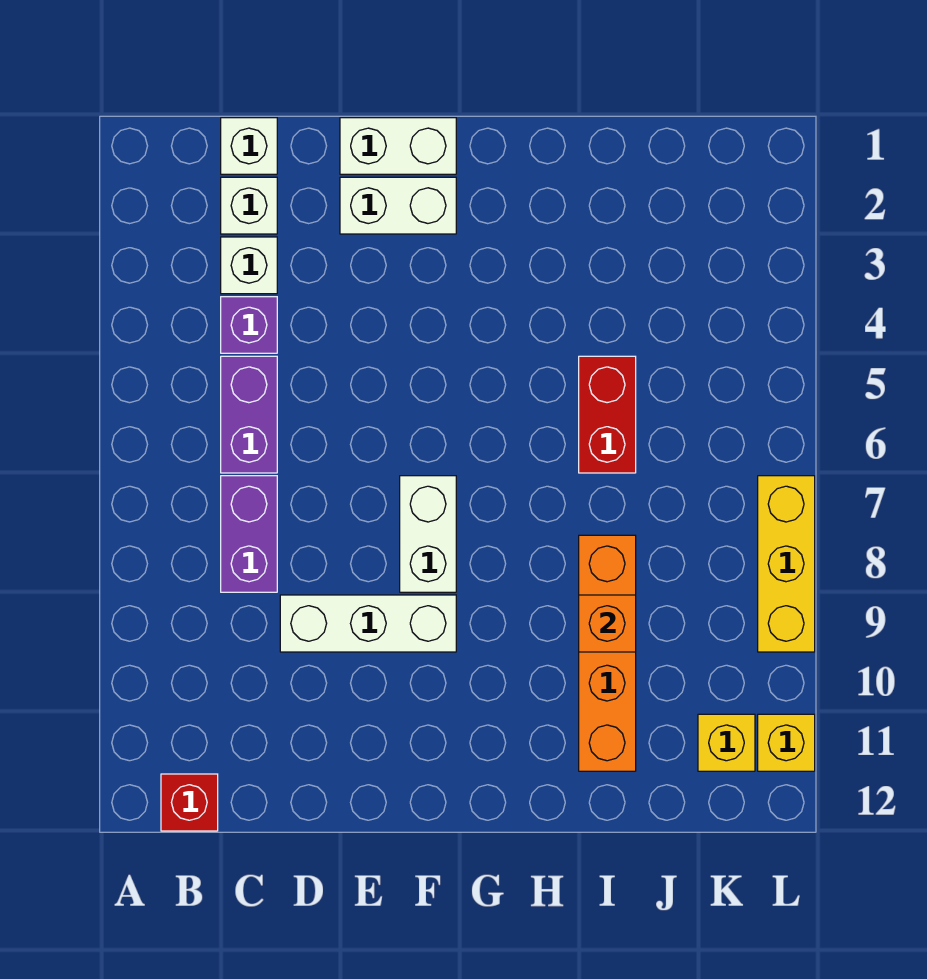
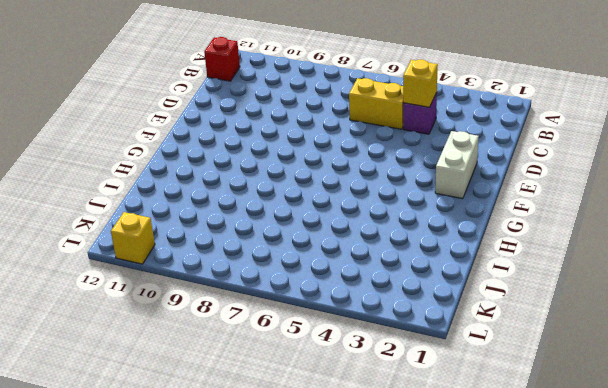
yellow 1x1 brick [403,60,438,107] -> yellow 1x1 brick moved to [698,714,755,771]
yellow 1x2 brick [349,78,403,129] -> purple 1x2 brick [221,356,277,473]
none -> white 1x1 brick [221,118,277,174]
none -> white 1x1 brick [221,177,277,234]
none -> white 1x1 brick [221,237,277,294]

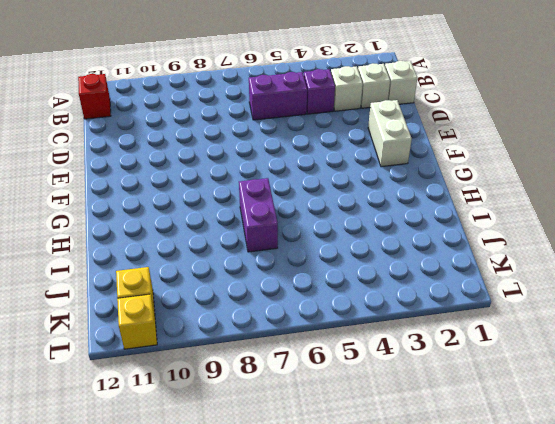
purple 1x2 brick [239,178,278,252] -> purple 1x2 brick turned to [221,476,277,592]
none -> white 1x3 brick [280,595,456,652]
none -> white 1x2 brick [340,118,456,174]
none -> white 1x2 brick [400,476,456,592]

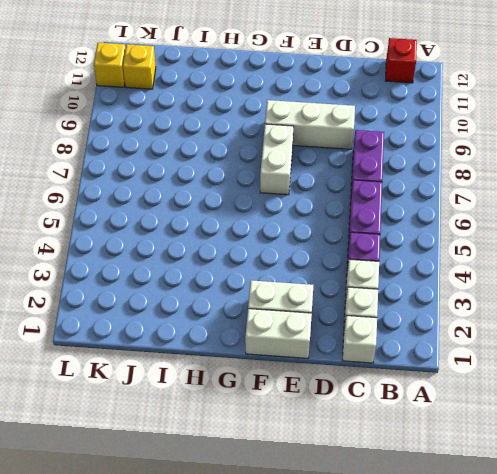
none -> red 1x2 brick [579,356,636,473]
none -> orange 1x4 brick [579,535,636,771]
none -> yellow 1x3 brick [758,476,815,652]

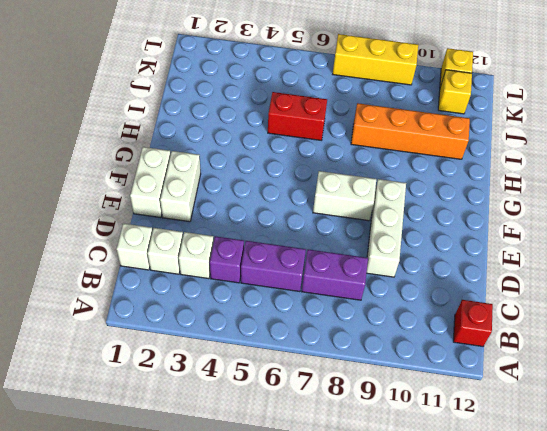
none -> orange 1x1 brick [579,595,636,652]

